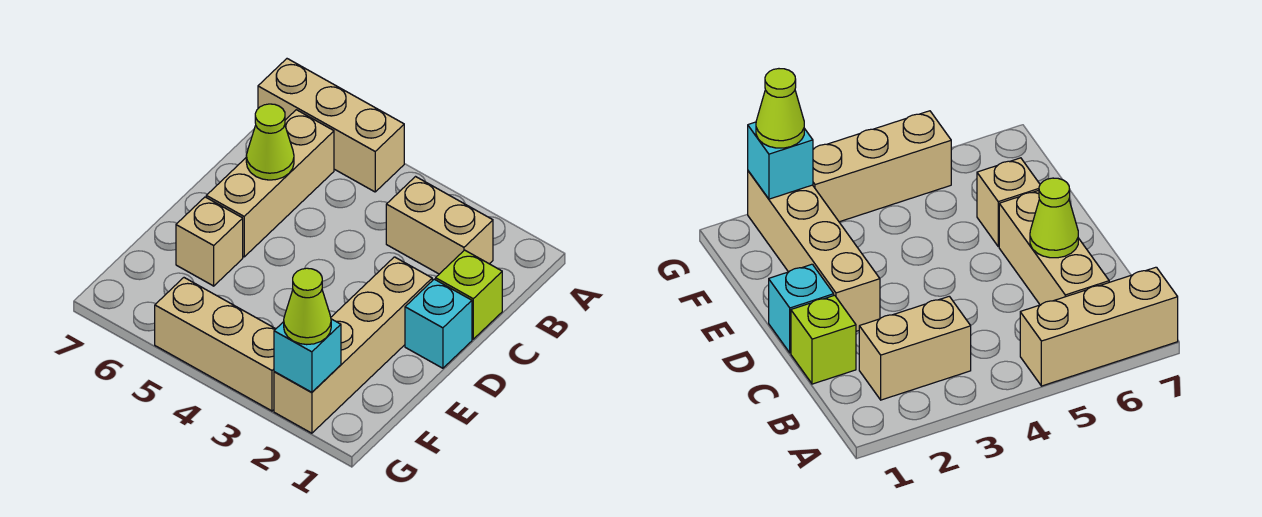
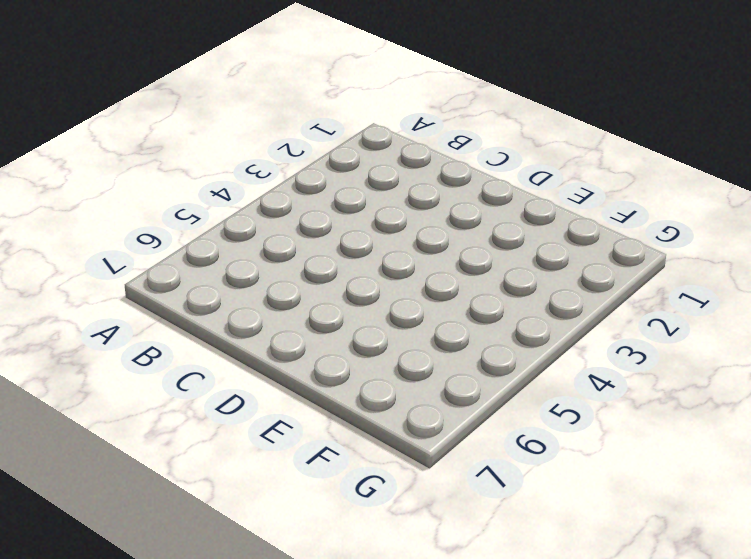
none -> tan 1x3 brick [258,59,404,192]
none -> tan 1x2 brick [386,177,493,274]

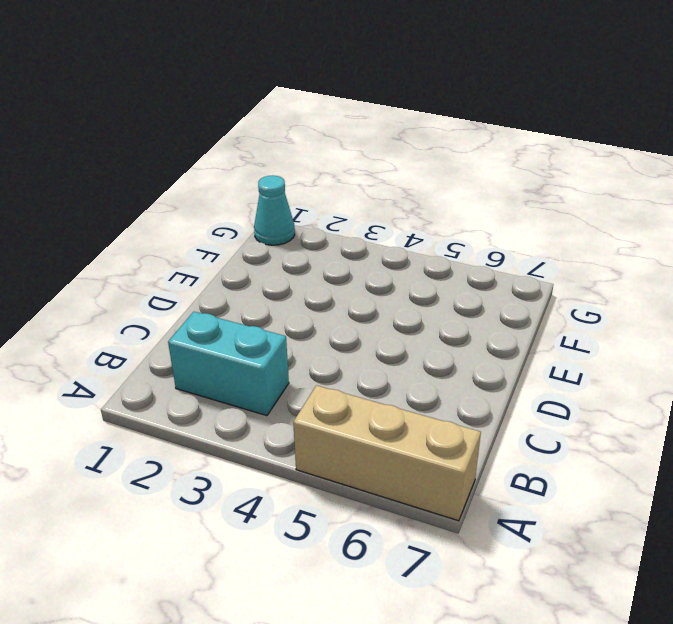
cyan 1x2 brick [168,312,289,416] -> tan 1x2 brick [386,177,493,274]
cyan 1x1 cone [254,175,295,245] -> none
none -> tan 1x3 brick [206,110,334,257]
none -> lime 1x1 brick [436,250,502,339]

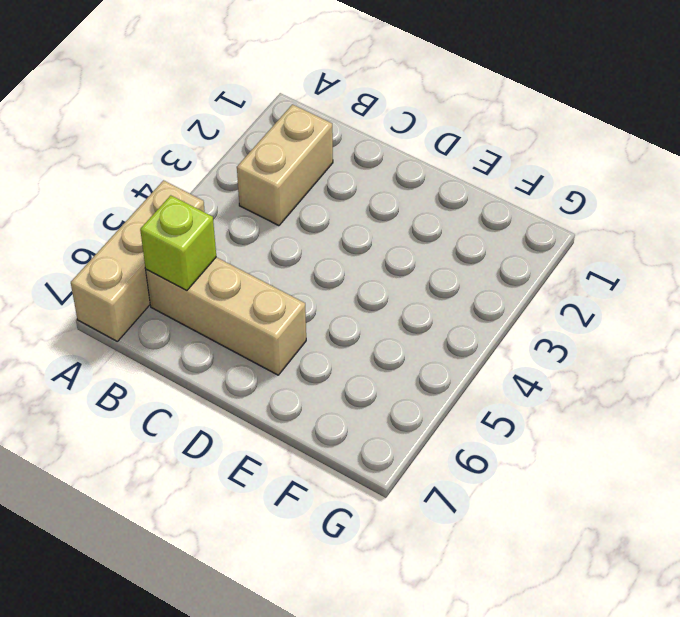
lime 1x1 brick [140,195,216,291] -> lime 1x1 brick moved to [436,250,502,339]
none -> cyan 1x1 brick [405,279,472,368]
none -> tan 1x4 brick [274,257,432,433]

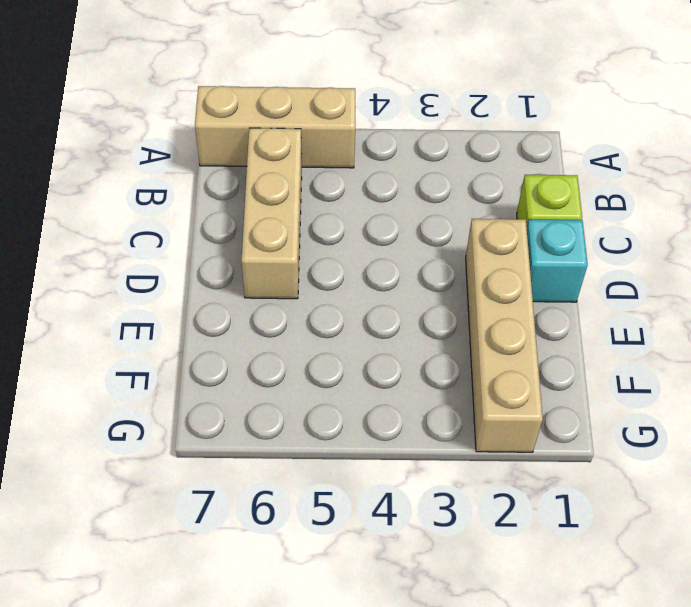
none -> tan 1x2 brick [386,177,493,274]
none -> tan 1x1 brick [176,197,243,286]

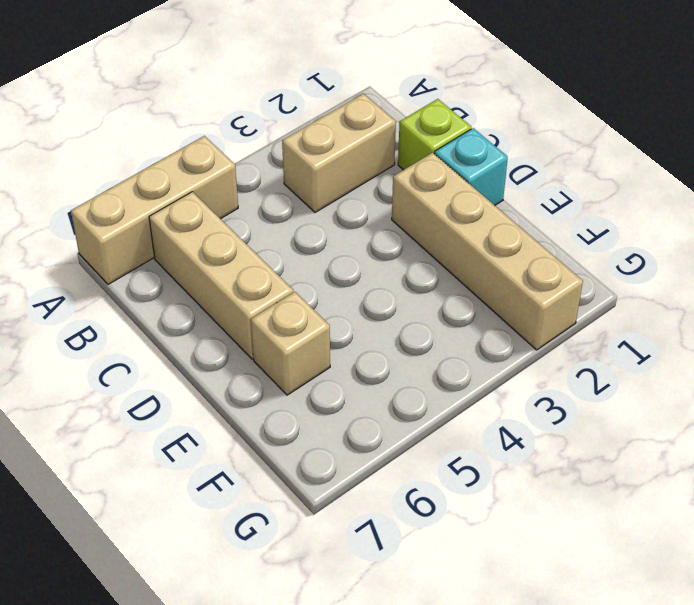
none -> tan 1x3 brick [155,278,275,411]
none -> lime 1x1 cone [246,104,294,180]

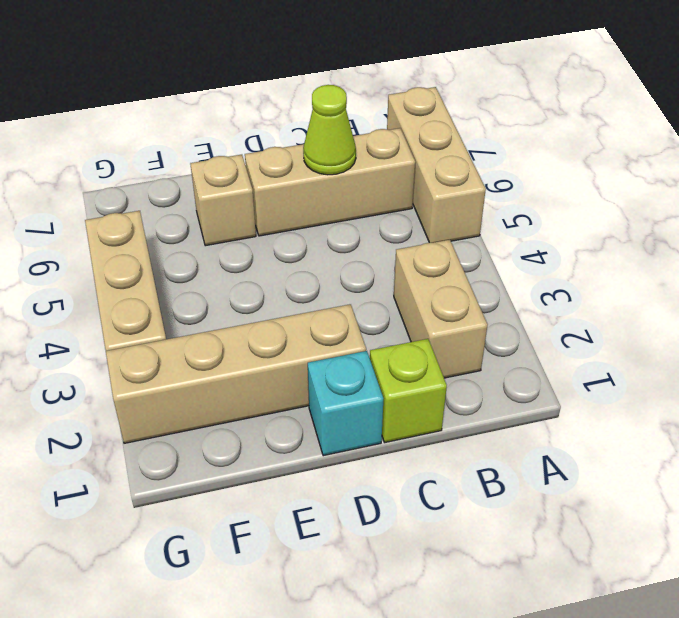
none -> cyan 1x1 brick [274,319,341,392]
none -> lime 1x1 cone [284,268,331,345]

